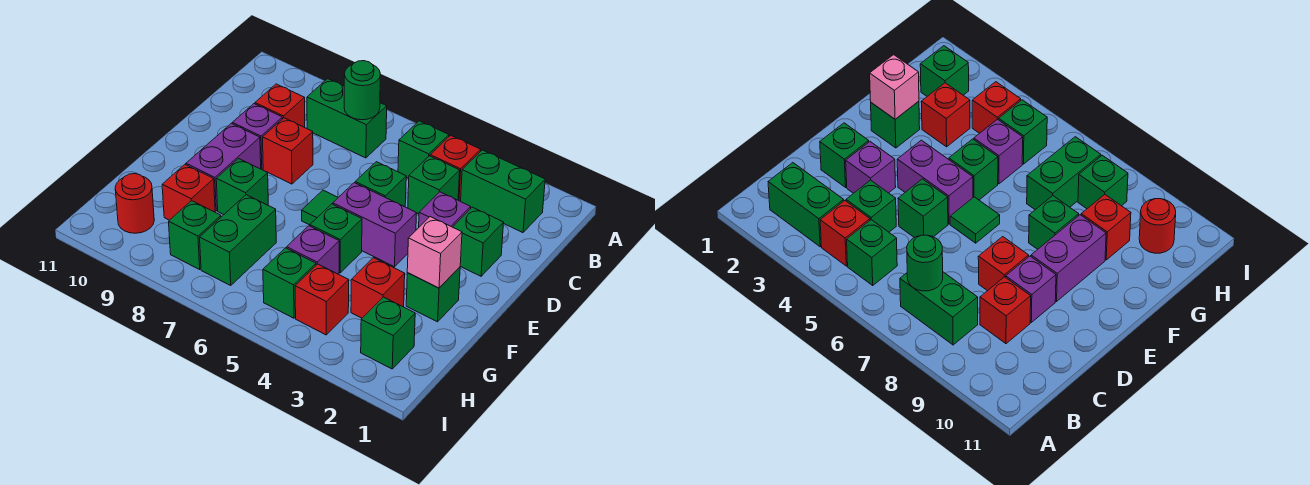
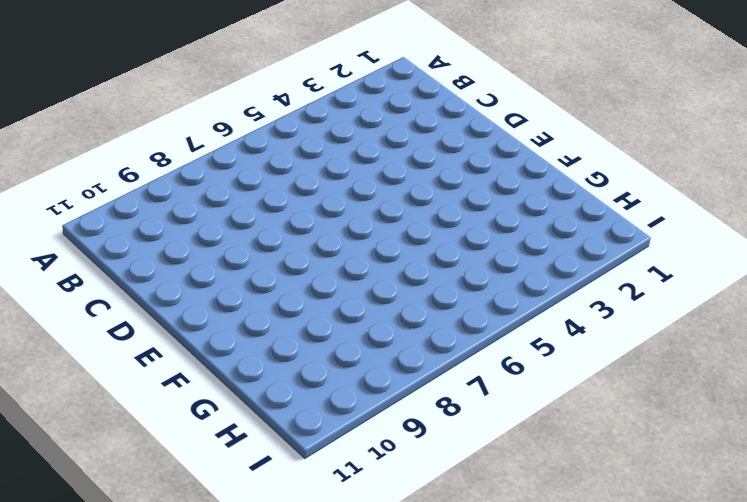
none -> green 1x2 brick [461,150,545,233]
none -> red 1x1 brick [430,135,481,201]
none -> green 1x1 brick [398,121,449,178]

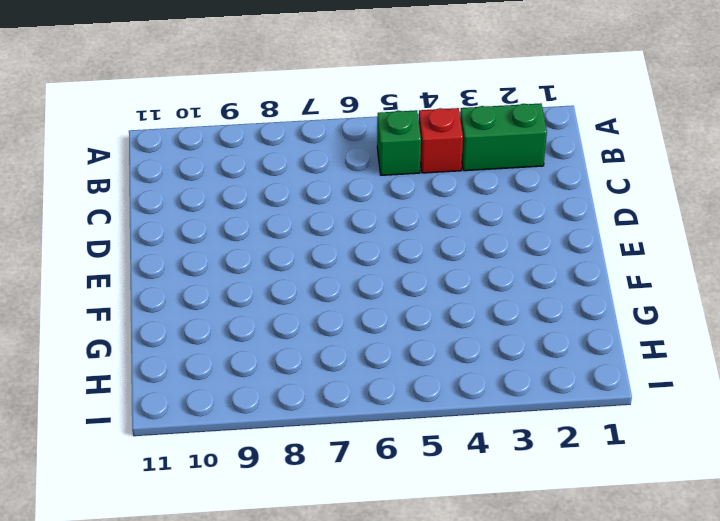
none -> green 1x2 brick [307,79,387,158]
none -> green 1x1 brick [408,156,460,214]
none -> red 1x1 brick [255,84,305,127]

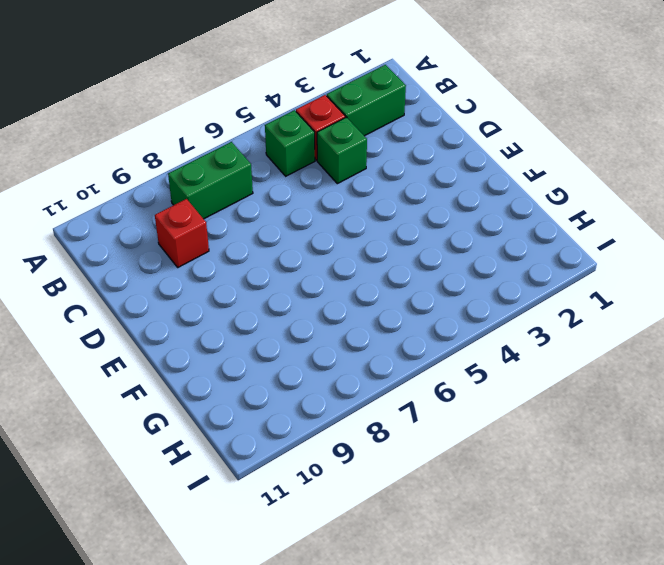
none -> green 1x1 brick [453,207,504,276]
none -> purple 1x1 brick [419,192,471,227]
none -> green 1x1 brick [355,162,406,207]

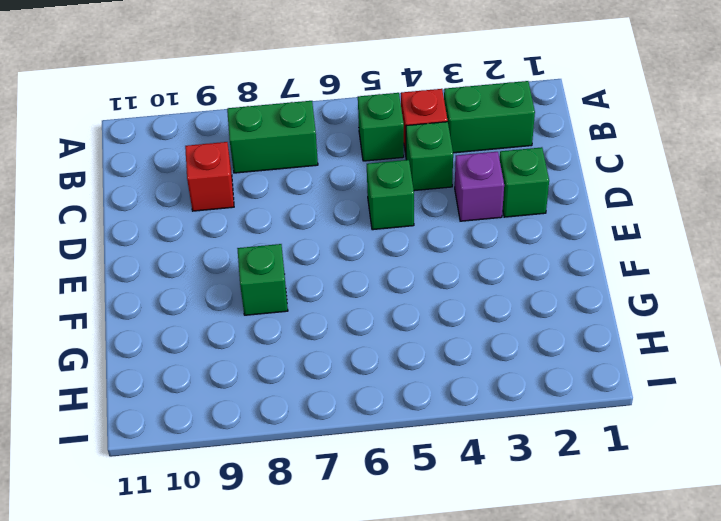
none -> red 1x1 brick [263,118,313,184]
none -> purple 1x1 brick [232,104,282,170]
none -> purple 1x2 brick [333,183,417,267]

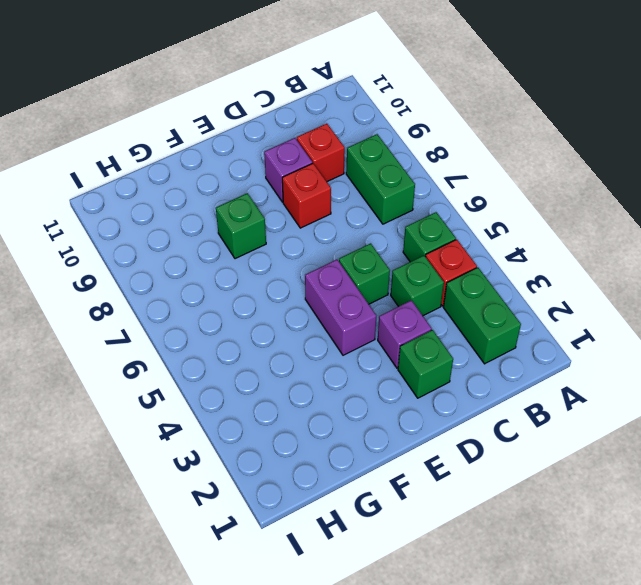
none -> green 1x1 tile [302,190,338,225]
none -> purple 1x2 brick [186,123,261,211]
none -> green 1x1 brick [406,267,460,322]

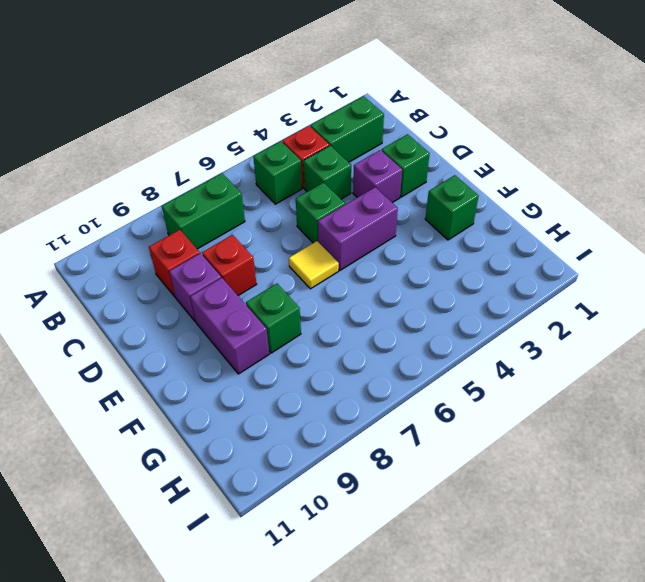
yellow 1x1 tile [289,241,339,289] -> green 1x1 tile [302,190,338,225]
none -> green 1x1 brick [310,204,362,273]
none -> red 1x1 brick [351,258,405,318]
none -> purple 1x1 brick [287,226,339,274]

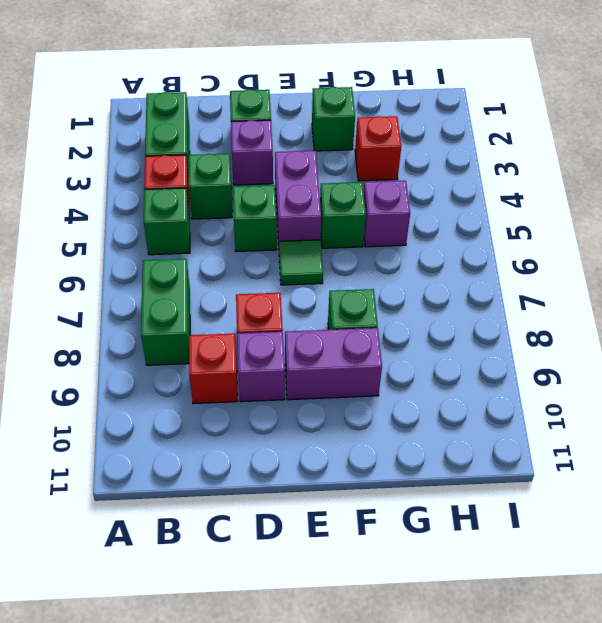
none -> green 1x2 brick [200,195,276,285]
none -> red 1x1 brick [162,165,215,220]
none -> green 1x1 brick [361,297,415,369]

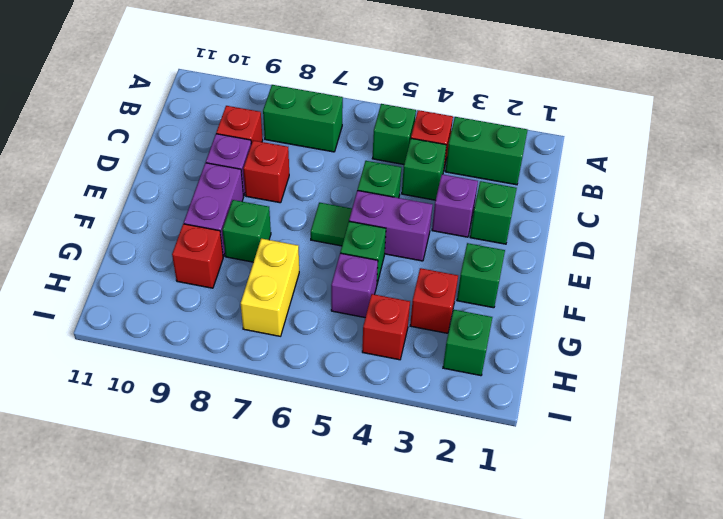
yellow 1x2 brick [241,238,299,336] -> green 1x2 brick [200,195,276,285]
none -> green 1x1 brick [263,248,316,318]
none -> green 1x1 brick [169,201,221,269]
none -> red 1x1 round brick [115,174,154,233]

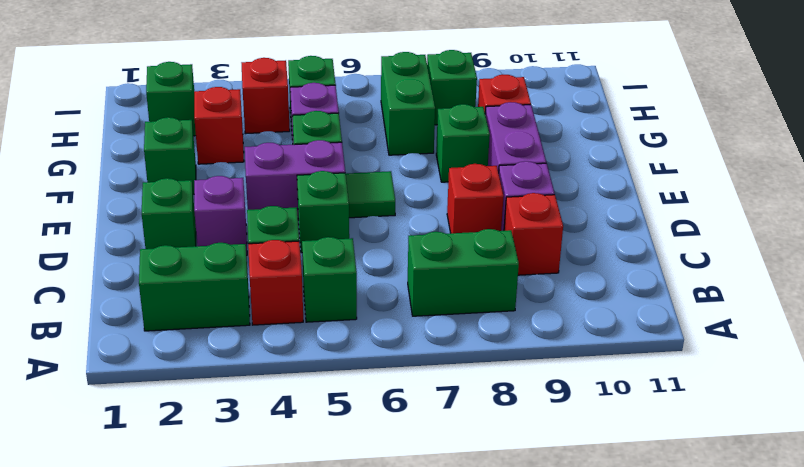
none -> red 1x1 round brick [115,174,154,233]
none -> green 1x1 round brick [344,61,380,120]
none -> pink 1x1 brick [407,217,462,288]

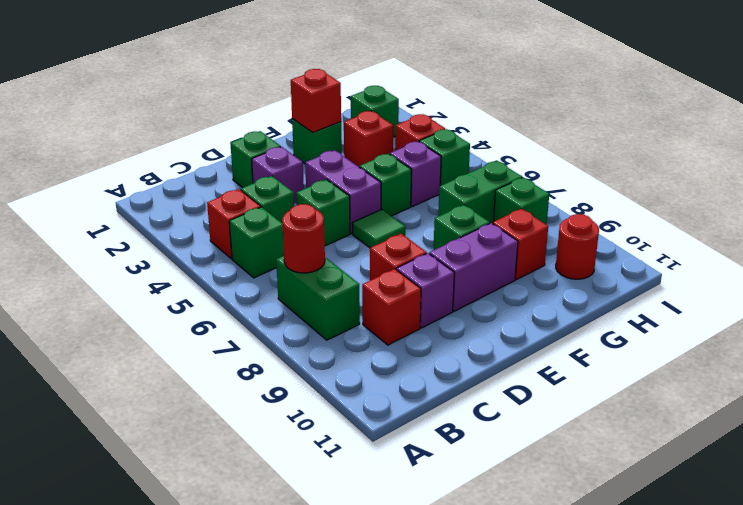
red 1x1 round brick [282,204,325,273] -> green 1x1 round brick [344,61,380,120]
red 1x1 brick [291,69,341,133] -> pink 1x1 brick [407,217,462,288]
none -> green 1x2 brick [461,150,545,233]

